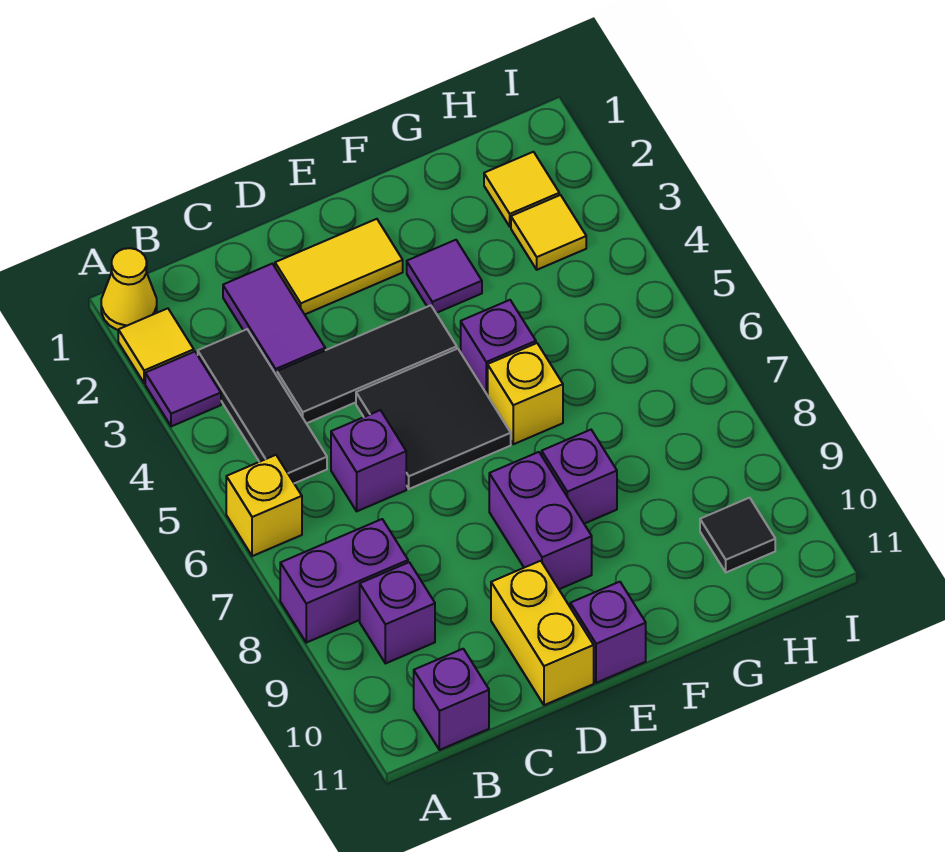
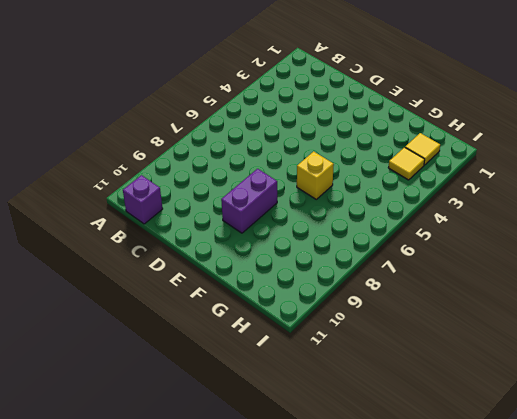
none -> yellow 1x1 cone [101,248,157,330]
none -> yellow 1x1 tile [118,308,194,383]
none -> purple 1x1 tile [145,352,221,426]

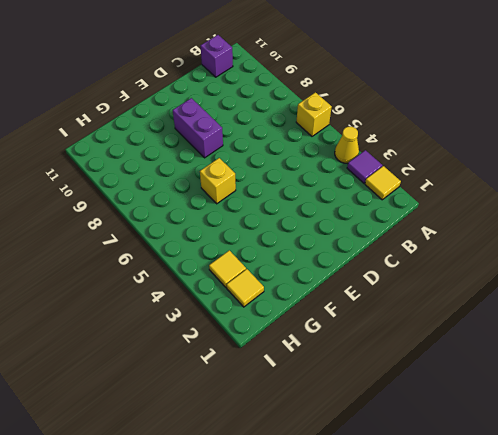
yellow 1x1 cone [335,127,359,164] -> yellow 1x1 cone moved to [101,248,157,330]
none -> purple 1x2 brick [280,519,408,643]
none -> black 1x3 tile [198,329,327,483]
none -> purple 1x1 brick [360,562,435,664]

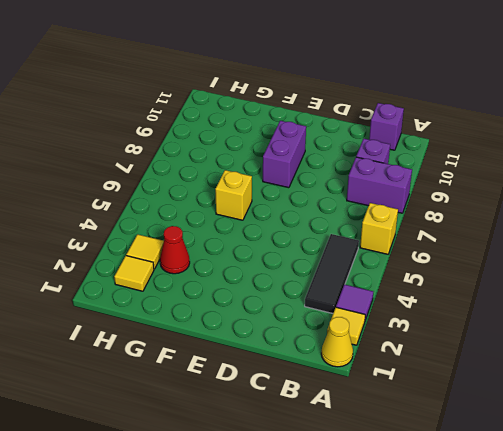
red 1x1 cone [160,226,190,274] -> none
none -> purple 1x2 tile [223,264,325,376]
none -> black 1x3 tile [277,305,457,423]
none -> purple 1x1 brick [331,410,406,511]

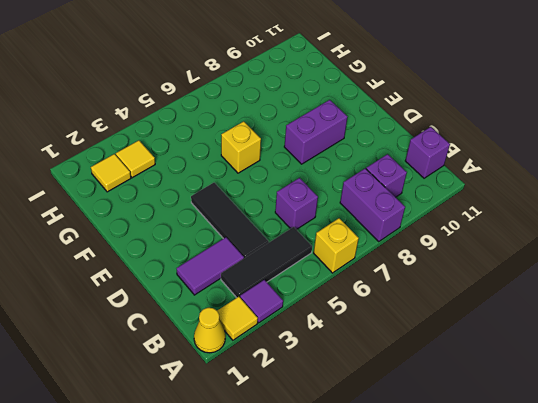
none -> yellow 1x2 tile [275,219,403,315]
none -> black 2x2 tile [356,349,511,489]
none -> yellow 1x2 brick [491,561,594,705]

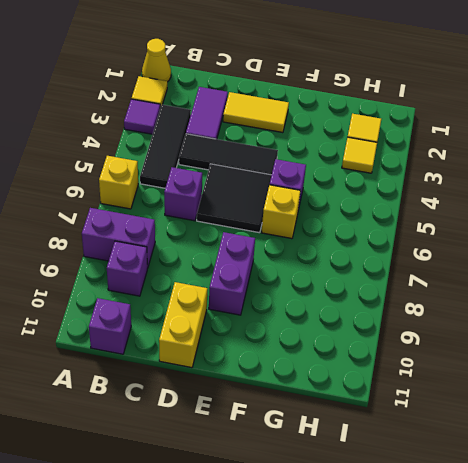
none -> purple 1x1 brick [570,582,646,683]
none -> purple 1x1 tile [407,240,482,313]
none -> purple 1x1 brick [542,430,617,524]

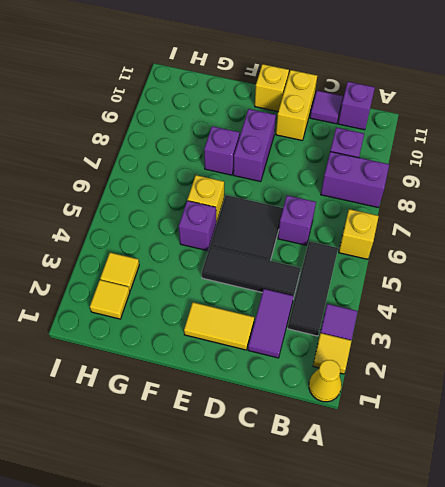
purple 1x1 tile [310,91,343,124] -> purple 1x1 tile moved to [407,240,482,313]
yellow 1x1 brick [255,64,289,111] -> purple 1x1 brick [570,582,646,683]
none -> black 1x1 tile [700,498,775,572]

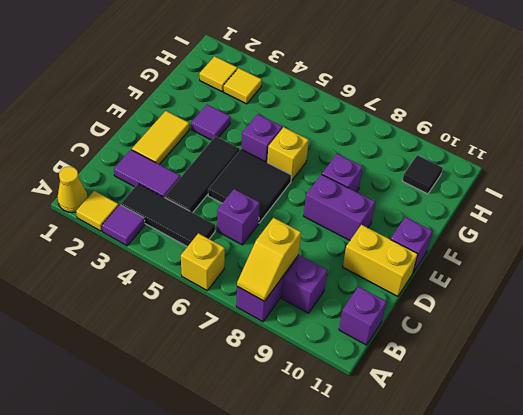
yellow 1x2 slope [237,218,301,301] -> none

